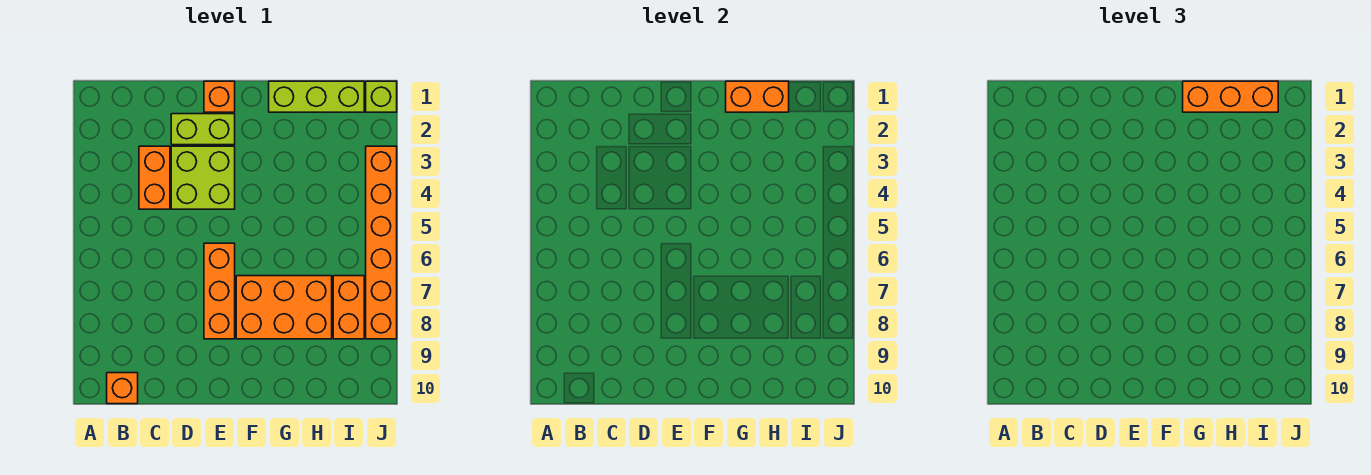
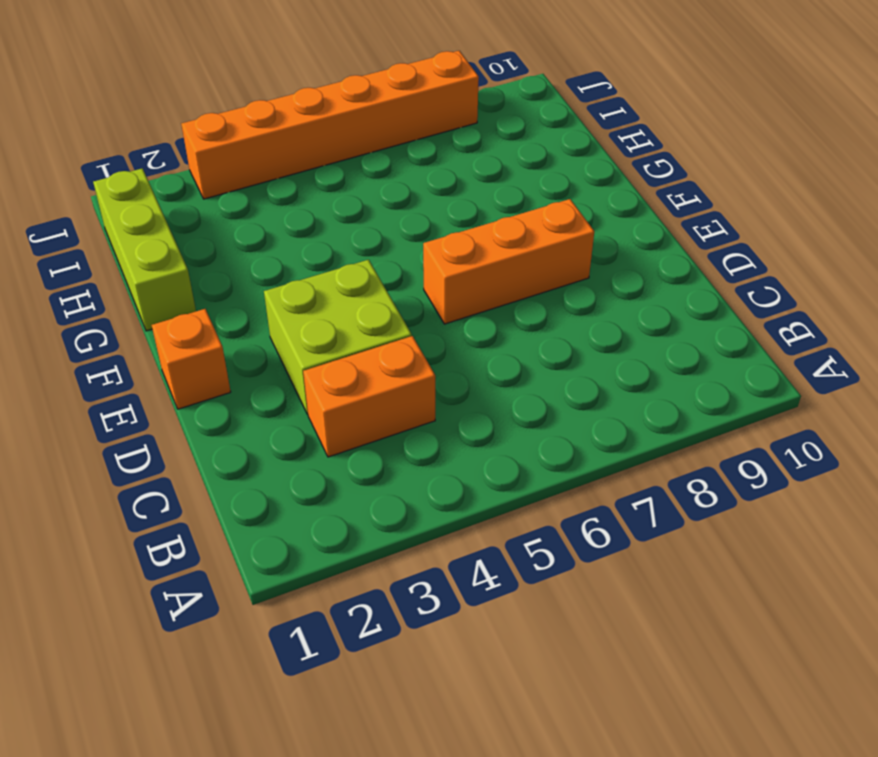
none -> orange 1x1 brick [107,373,138,404]
none -> lime 1x2 brick [171,114,235,145]
none -> orange 2x3 brick [236,276,332,339]

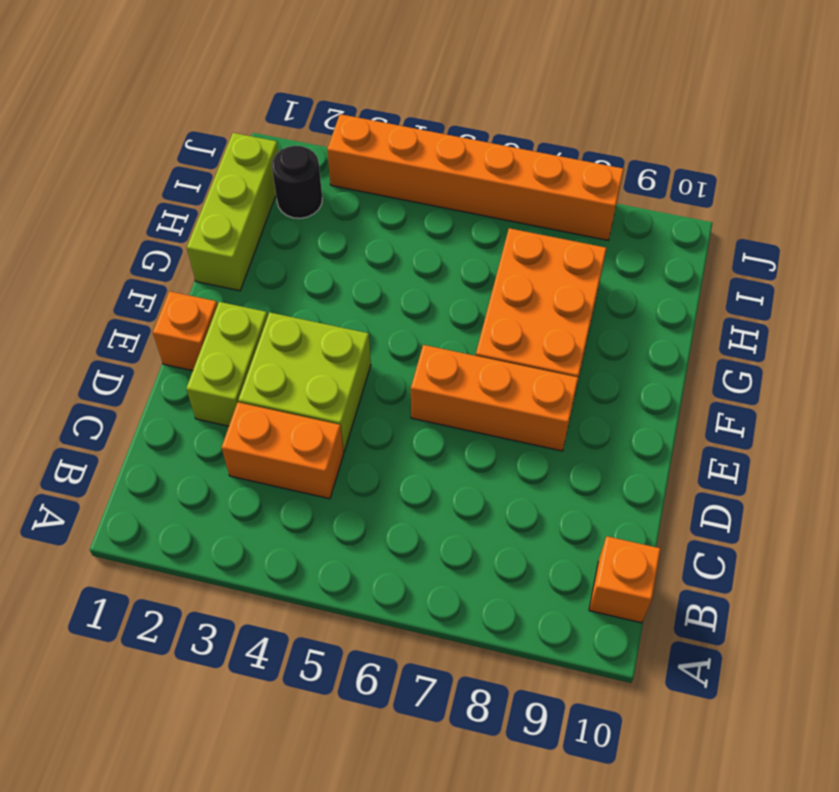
black 1x1 round brick [272,146,322,218] -> none
none -> orange 1x2 brick [333,276,364,339]
none -> lime 1x1 brick [366,81,397,112]
none -> orange 1x2 brick [726,81,789,112]

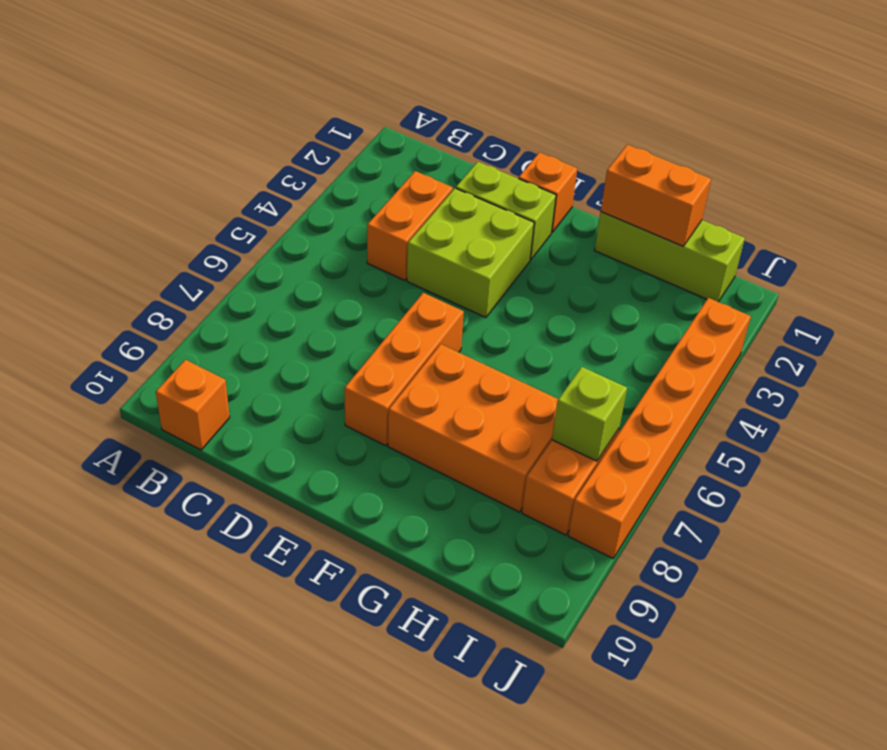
lime 1x1 brick [552,367,627,461] -> lime 1x1 brick moved to [366,81,397,112]
none -> orange 1x3 brick [1183,81,1278,112]

